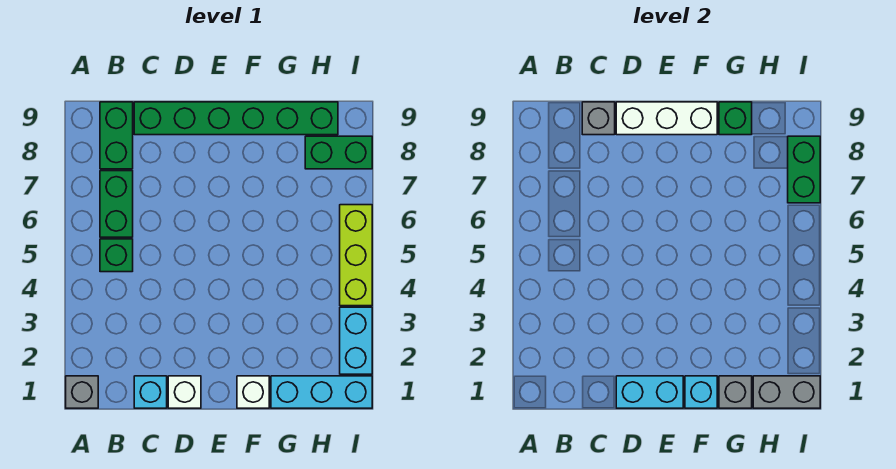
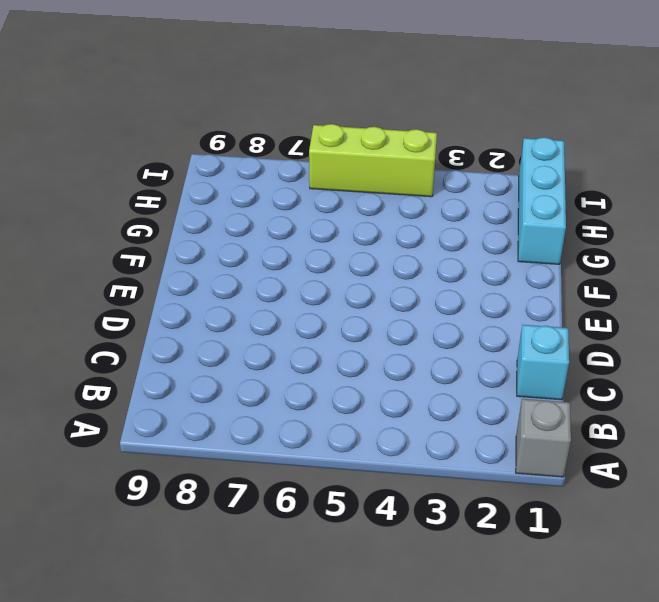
none -> green 1x1 brick [100,239,133,272]
none -> green 1x2 brick [100,171,133,237]
none -> green 1x2 brick [100,102,133,169]

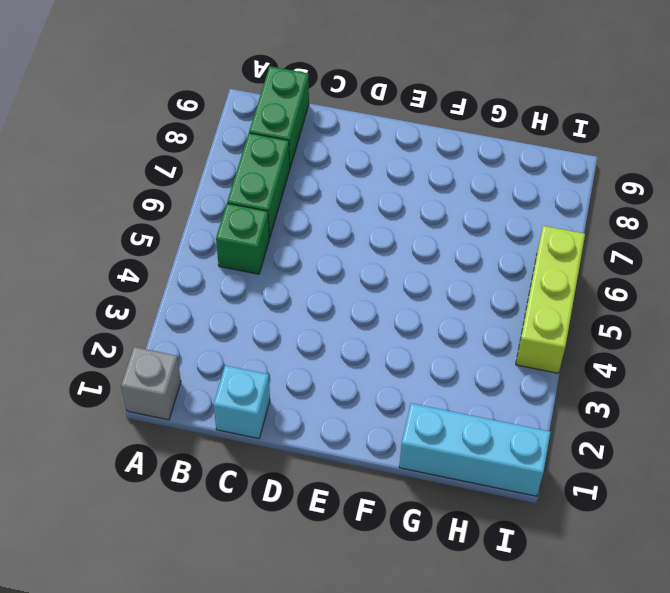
none -> green 1x6 brick [134,102,338,135]
none -> white 1x1 brick [168,376,201,408]
none -> white 1x1 brick [237,376,269,408]

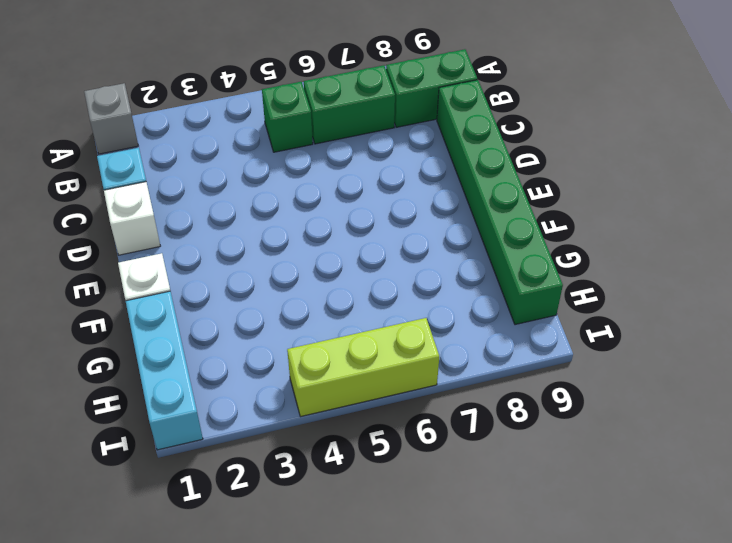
none -> green 1x2 brick [305,136,372,169]
none -> cyan 1x2 brick [340,307,372,374]
none -> grey 1x1 brick [582,102,615,135]

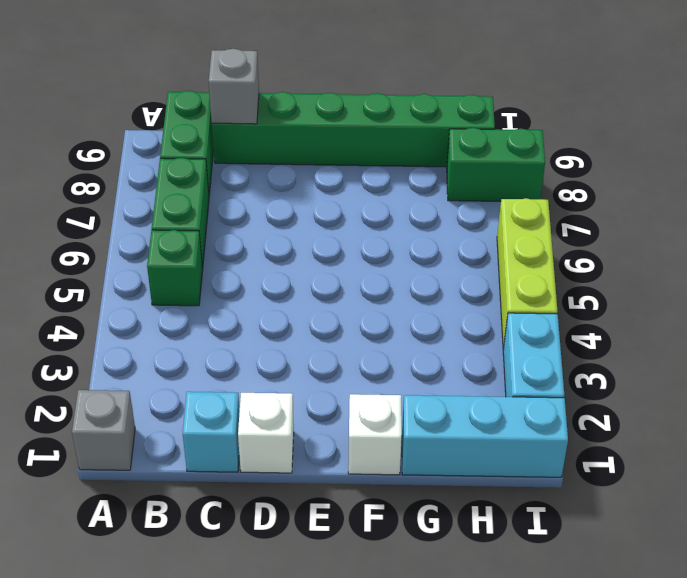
none -> cyan 1x2 brick [616,376,683,408]
none -> white 1x3 brick [616,102,717,135]
none -> cyan 1x1 brick [685,376,717,408]

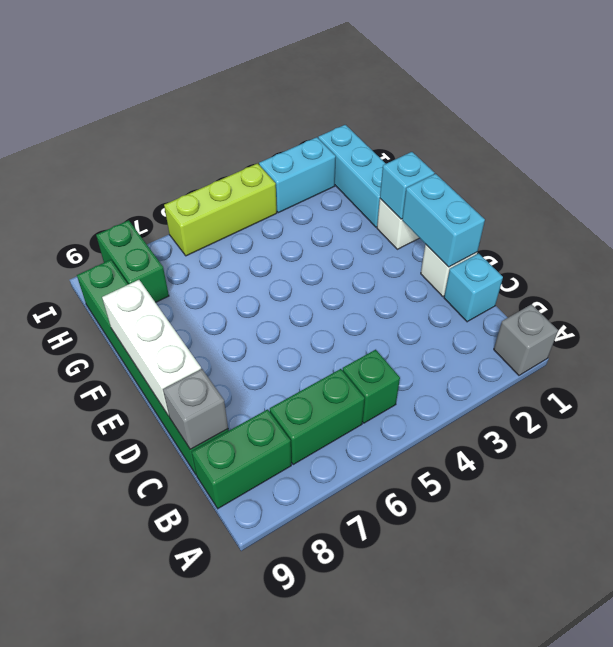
none -> grey 1x1 brick [719,376,752,408]
none -> green 1x1 brick [719,102,752,135]
none -> grey 1x2 brick [753,376,820,408]

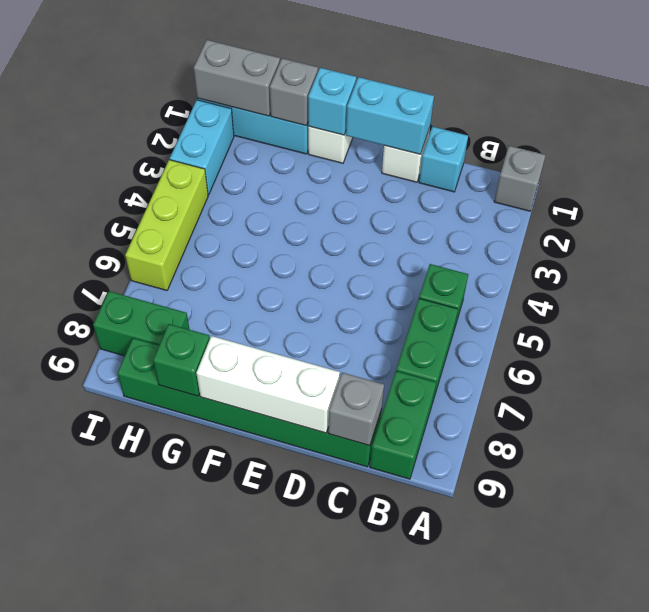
none -> green 1x2 brick [788,136,820,203]

